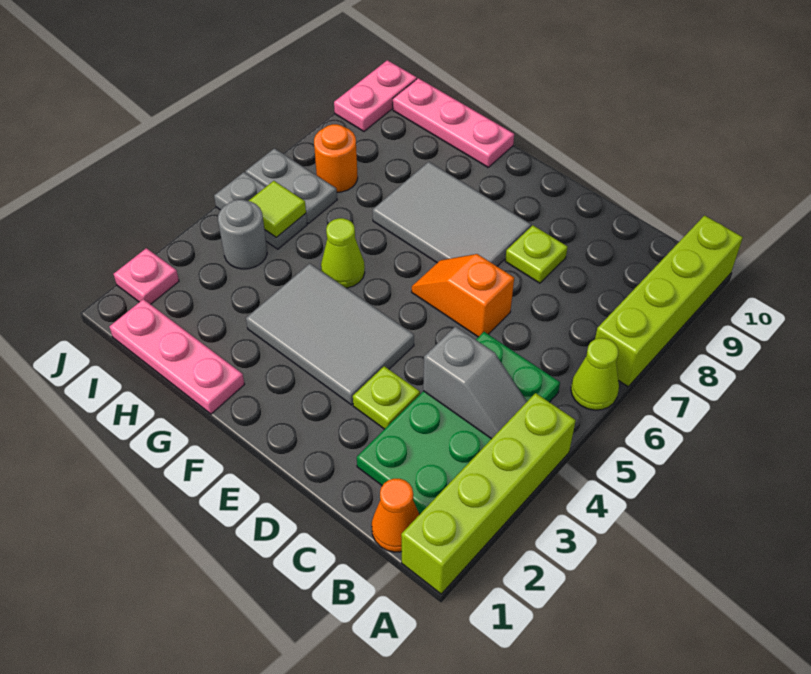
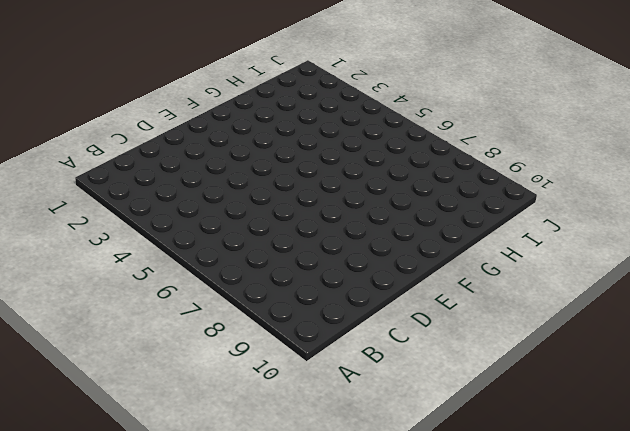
none -> lime 1x4 brick [401,393,576,594]
none -> lime 1x1 cone [571,338,619,410]
none -> lime 1x4 brick [595,215,743,387]

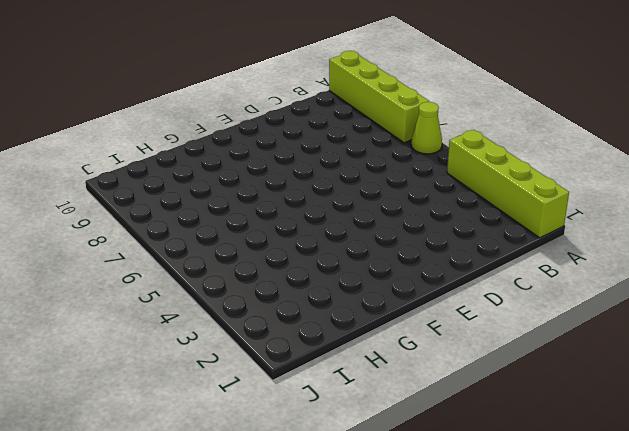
none -> orange 1x1 cone [372,479,420,552]
none -> green 2x4 plate [357,332,560,514]
none -> lime 1x1 plate [353,366,420,429]

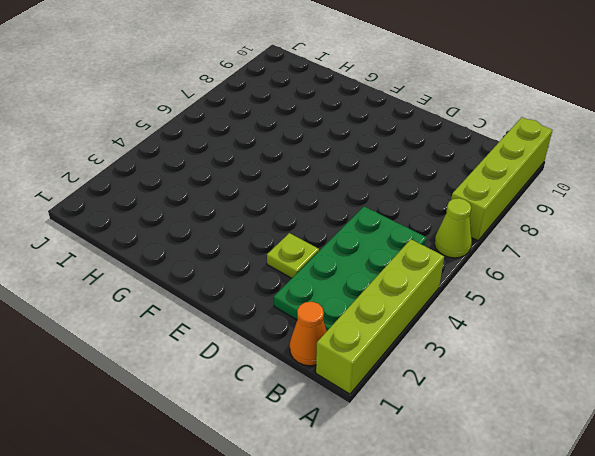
none -> orange 1x2 slope [412,254,514,337]
none -> lime 1x1 plate [505,225,568,283]
none -> grey 2x3 tile [246,263,414,405]

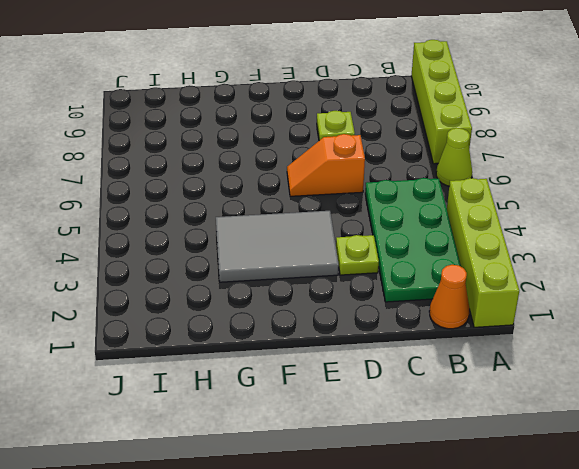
none -> grey 2x3 tile [373,162,531,266]
none -> pink 1x3 plate [109,299,245,414]
none -> lime 1x1 cone [321,218,365,288]

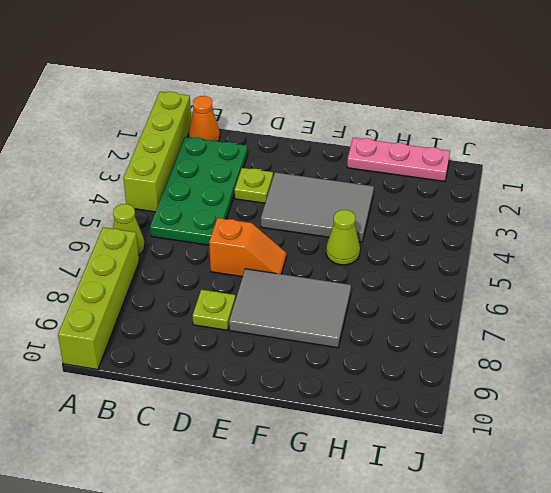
none -> pink 1x3 plate [393,78,514,167]
none -> grey 1x1 round brick [218,200,267,269]
none -> grey 1x2 plate [214,172,307,249]

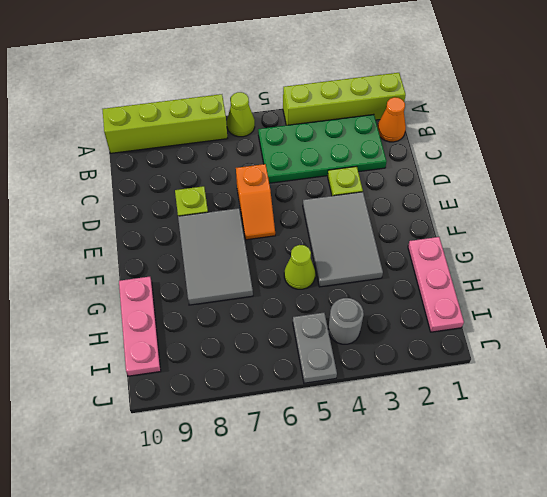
none -> grey 1x2 plate [245,148,337,223]
none -> orange 1x1 round brick [314,124,358,192]
none -> pink 1x1 plate [114,248,179,304]

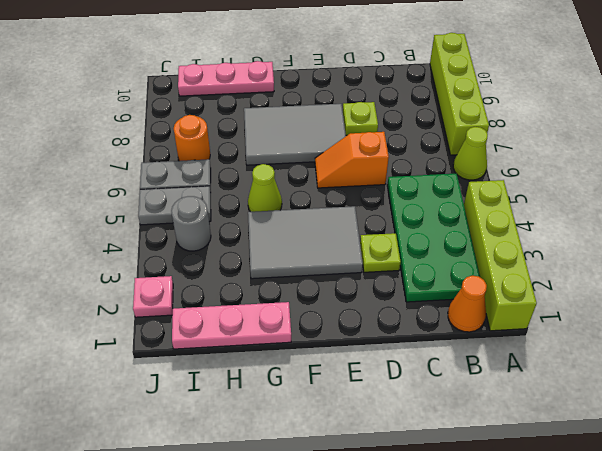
none -> pink 1x2 plate [334,60,417,131]
none -> grey 1x2 slope [423,326,527,439]
none -> lime 1x1 tile [249,181,306,237]

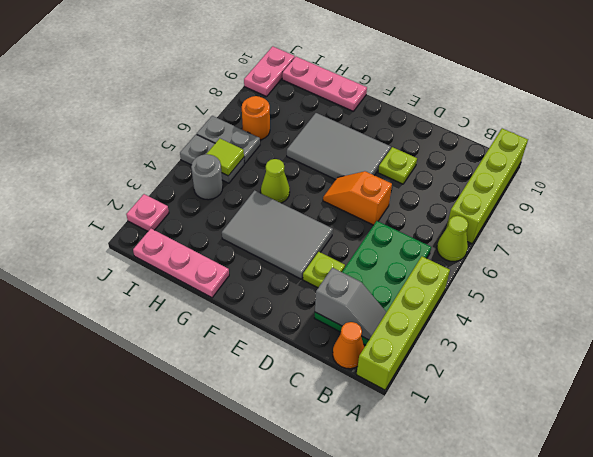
grey 1x2 slope [315,268,386,340] -> grey 1x2 slope moved to [423,326,527,439]

